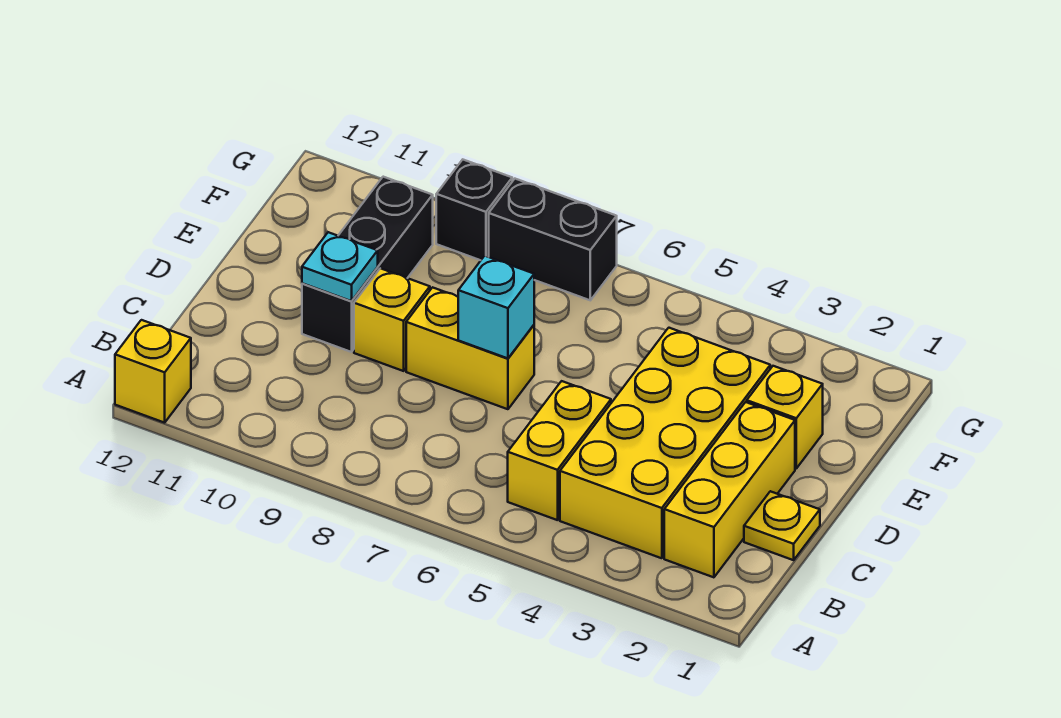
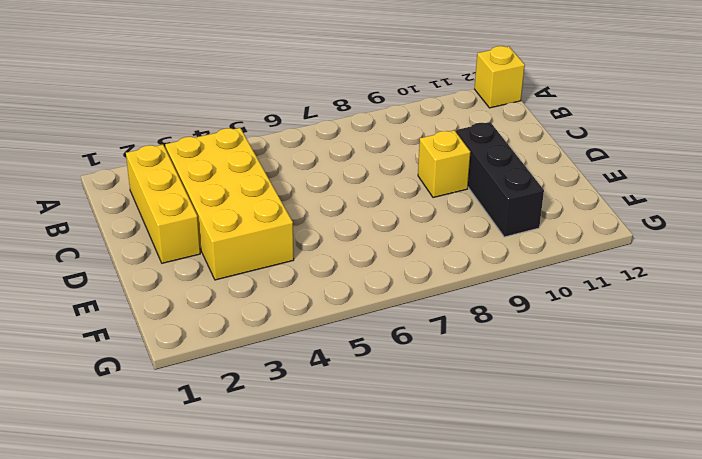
none -> yellow 1x2 brick [508,381,611,520]
none -> yellow 1x1 plate [744,491,820,560]
none -> yellow 1x2 brick [406,287,534,409]

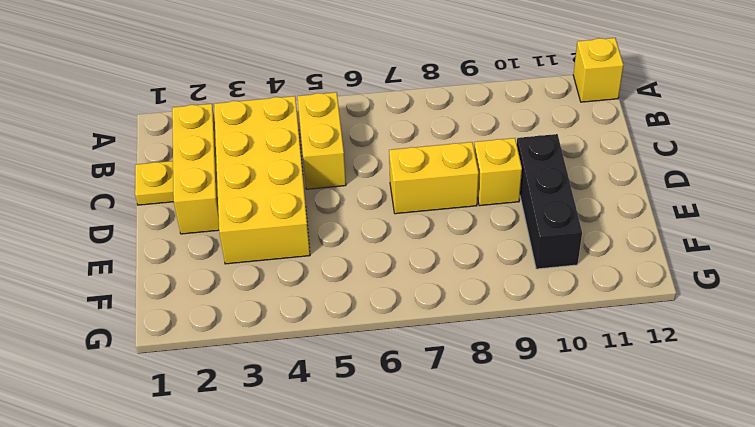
none -> yellow 1x1 brick [747,366,823,468]
none -> black 1x2 brick [489,179,617,300]
none -> black 1x1 brick [436,160,512,260]

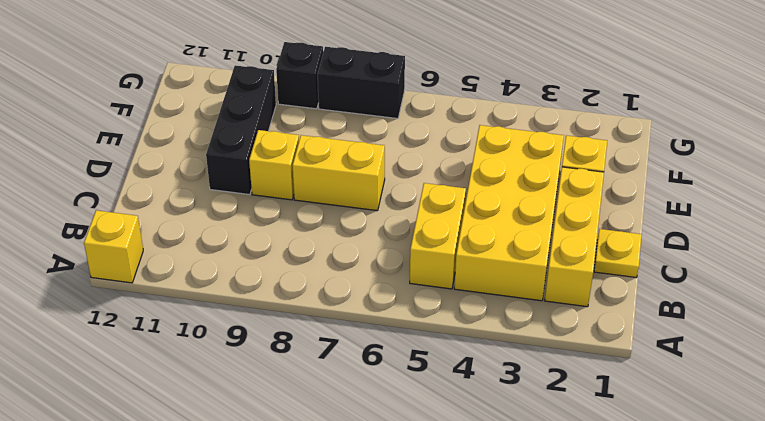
none -> cyan 1x1 brick [458,256,534,358]
none -> cyan 1x1 plate [302,232,378,301]

